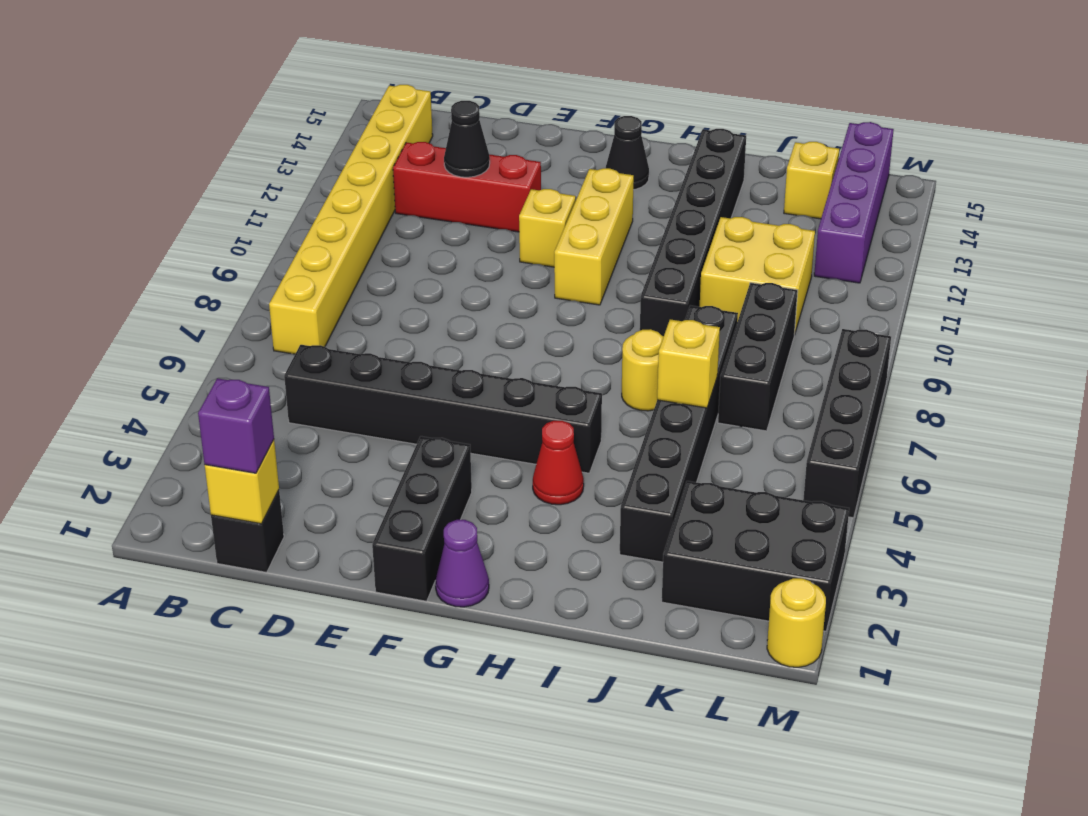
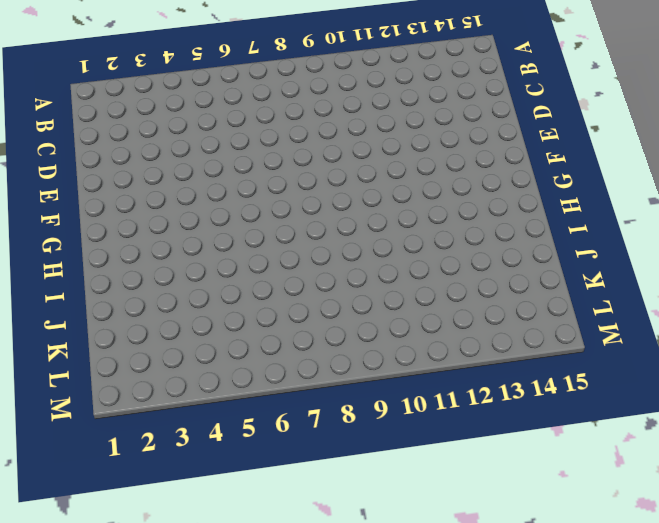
none -> yellow 1x8 brick [269,85,433,354]
none -> black 1x1 brick [211,490,284,572]
none -> black 1x6 brick [284,345,602,473]

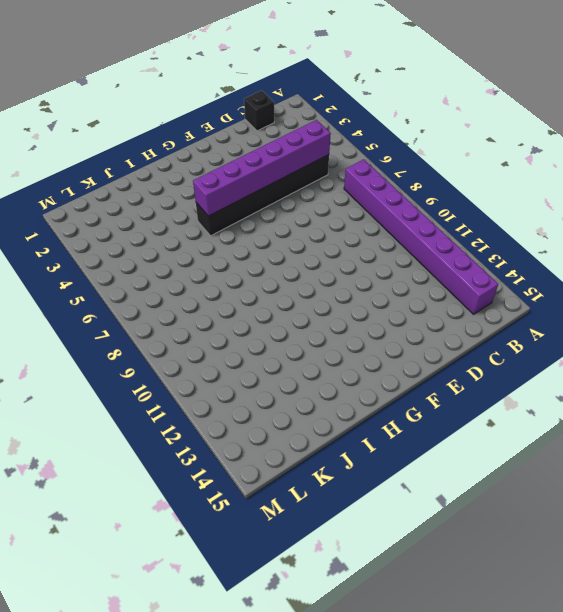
purple 1x8 brick [344,159,498,314] -> yellow 1x8 brick [269,85,433,354]
purple 1x6 brick [193,120,331,216] -> none
none -> red 1x3 brick [393,142,541,232]
none -> black 1x3 brick [372,436,472,601]
none -> yellow 1x1 brick [519,189,576,267]

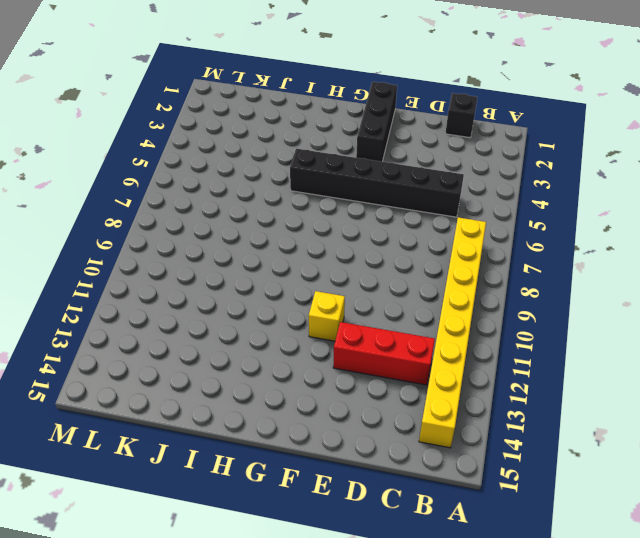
none -> purple 1x1 cone [435,520,489,607]
none -> yellow 1x3 brick [554,168,634,305]
none -> black 1x1 cone [606,116,649,190]

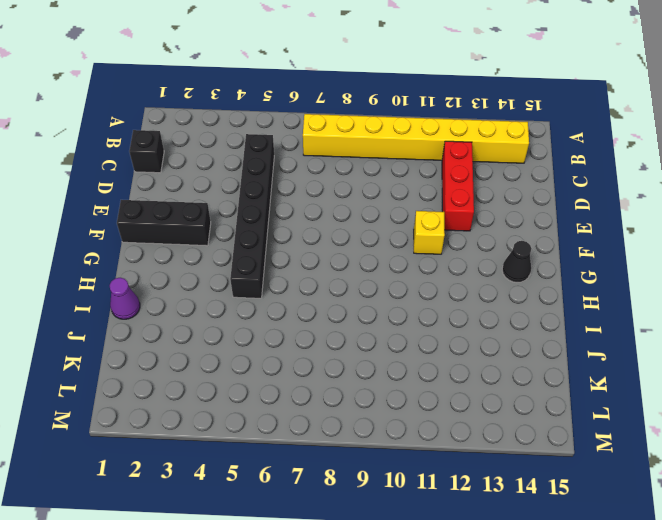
purple 1x1 cone [110,278,140,319] -> purple 1x1 cone moved to [435,520,489,607]
none -> yellow 1x3 brick [554,168,634,305]
none -> red 1x1 cone [533,421,584,505]
none -> yellow 1x1 round brick [622,329,664,411]

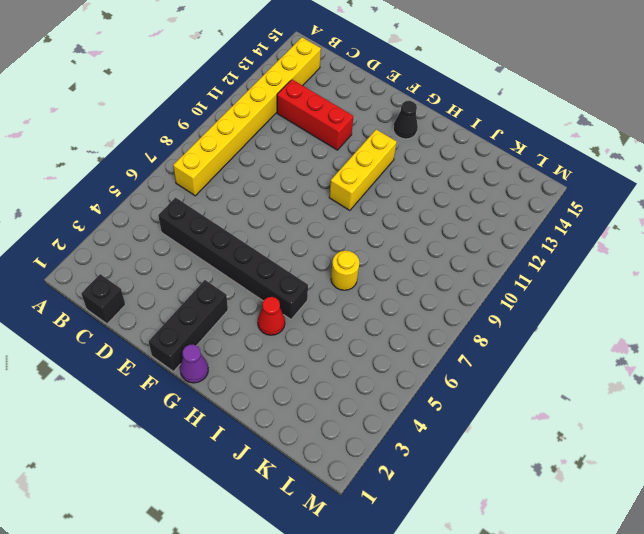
none -> yellow 1x1 brick [519,189,576,267]
none -> black 1x6 brick [640,129,746,336]
none -> black 1x6 brick [620,305,738,562]

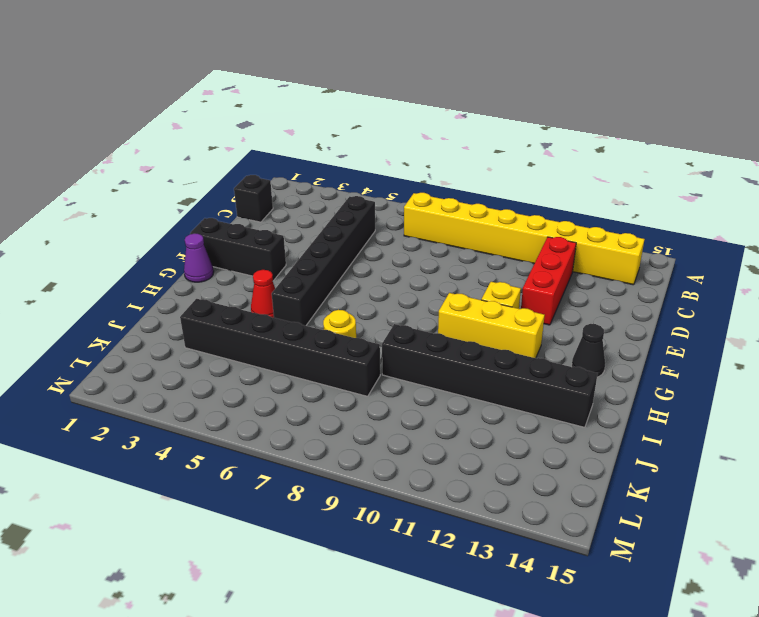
none -> yellow 2x2 brick [700,217,815,335]
none -> black 2x3 brick [662,481,849,631]
none -> black 1x3 brick [718,283,798,431]

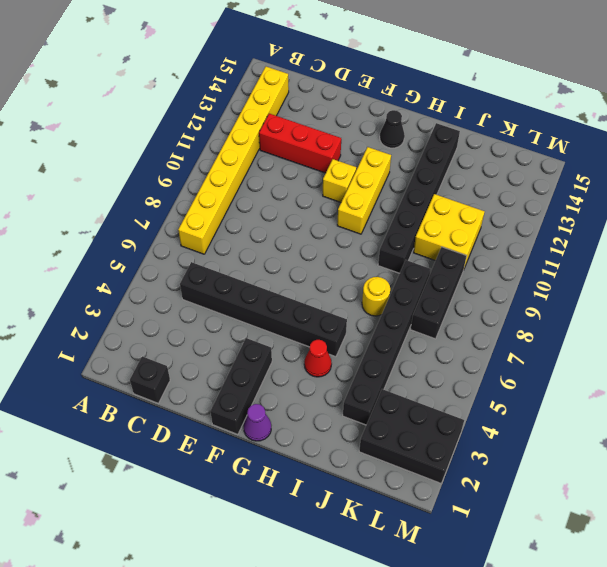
none -> yellow 1x1 brick [784,142,839,219]
none -> purple 1x4 brick [814,122,894,283]
none -> yellow 1x1 round brick [767,578,826,667]

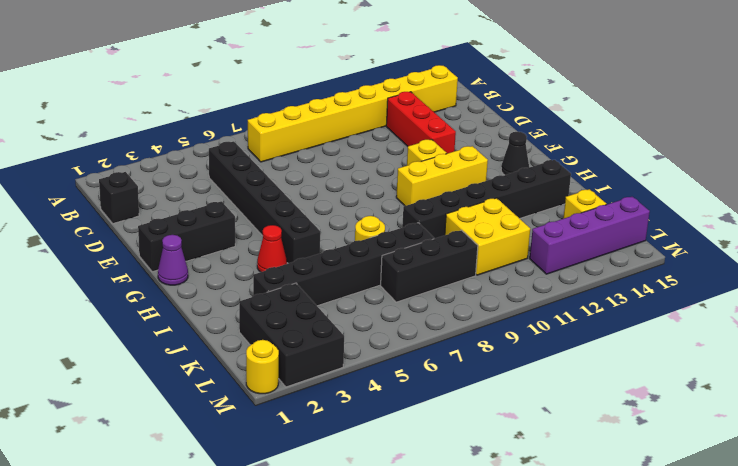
none -> black 1x4 brick [803,329,891,518]
none -> yellow 1x1 brick [205,440,279,524]
none -> black 1x1 cone [444,101,490,177]

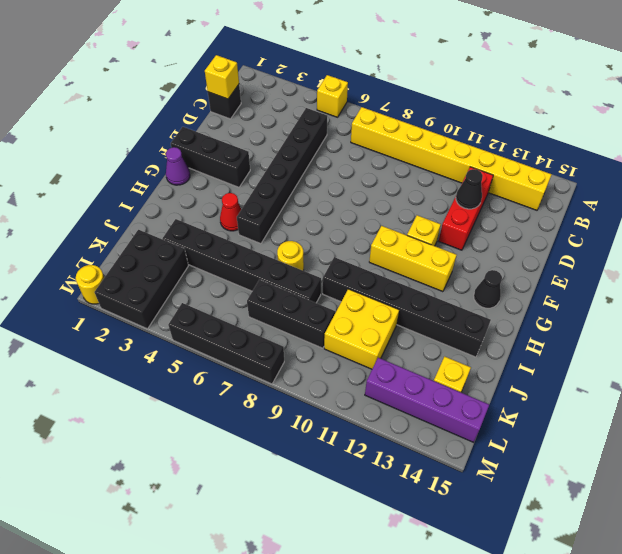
yellow 1x1 brick [317,75,348,117] -> yellow 1x1 brick moved to [657,319,720,408]
none -> purple 1x1 brick [198,378,274,473]

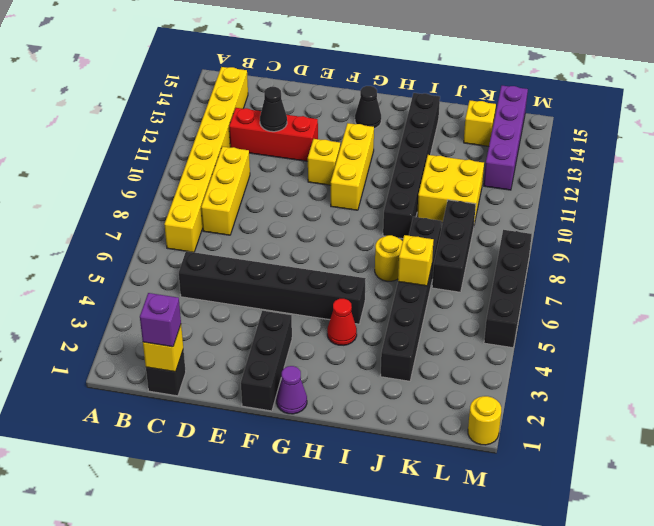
yellow 1x3 brick [201,147,250,235] -> none
none -> black 2x3 brick [662,481,849,631]

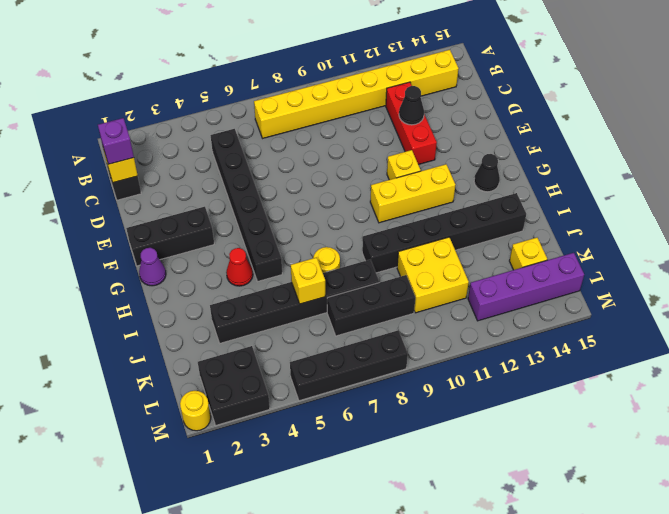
black 2x2 brick [198,346,270,425] -> black 2x3 brick [662,481,849,631]

